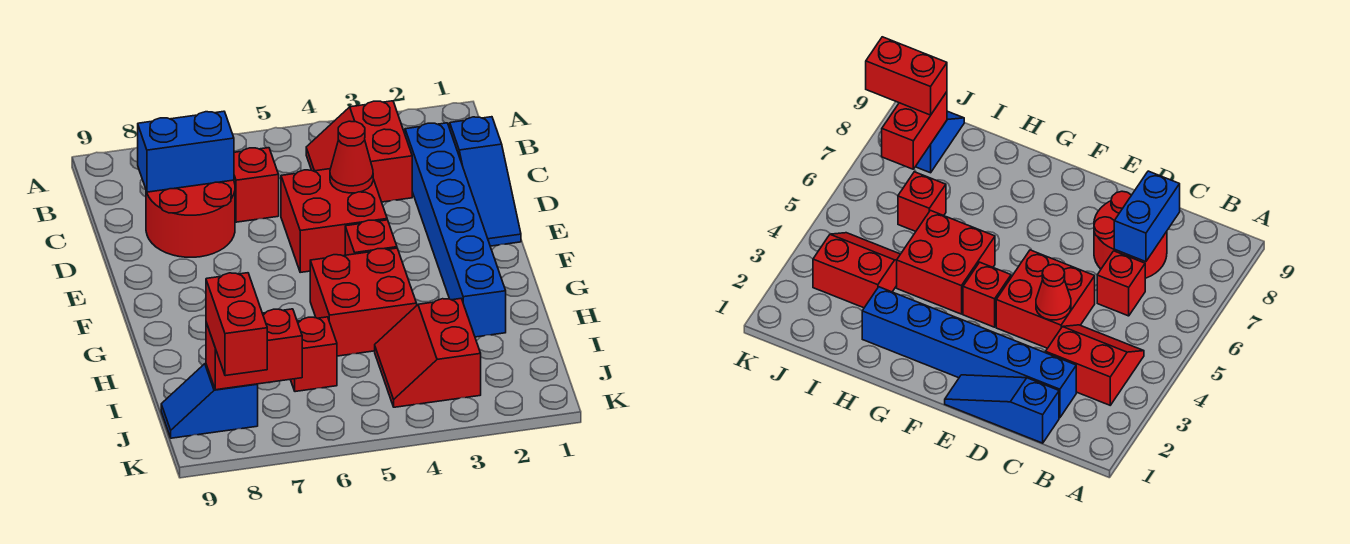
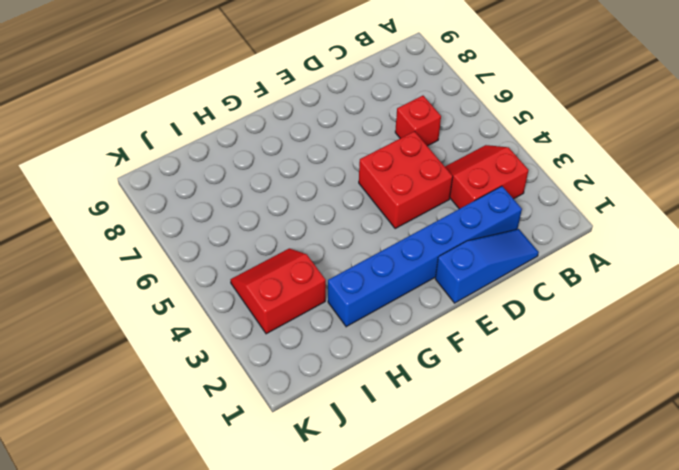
blue 1x3 slope [435,229,539,303] -> blue 1x3 slope turned to [450,117,521,246]
none -> red 2x2 round brick [146,180,235,257]
none -> red 1x1 brick [345,220,397,255]
none -> red 2x2 brick [310,248,417,356]

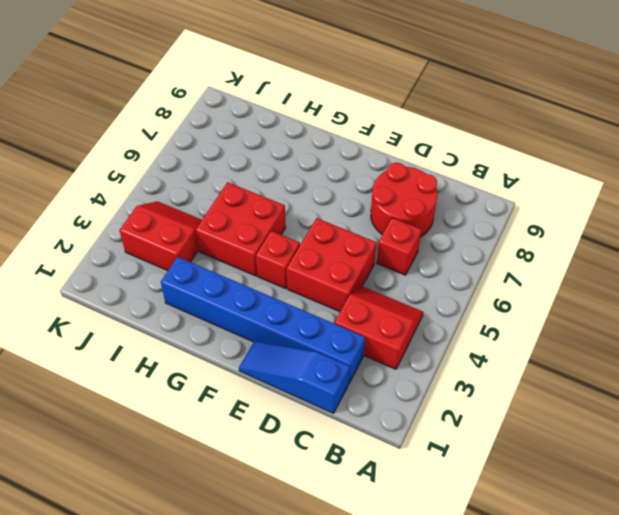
none -> red 1x1 brick [290,317,337,392]
none -> blue 1x2 slope [161,363,258,438]
none -> blue 1x2 brick [138,111,234,192]

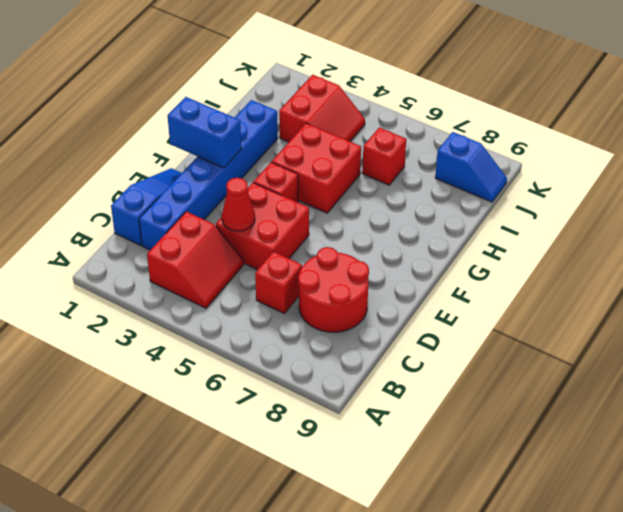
blue 1x2 brick [168,97,241,168] -> blue 1x2 brick moved to [138,111,234,192]
none -> red 1x2 brick [206,309,302,390]
none -> red 1x2 brick [206,273,267,376]

